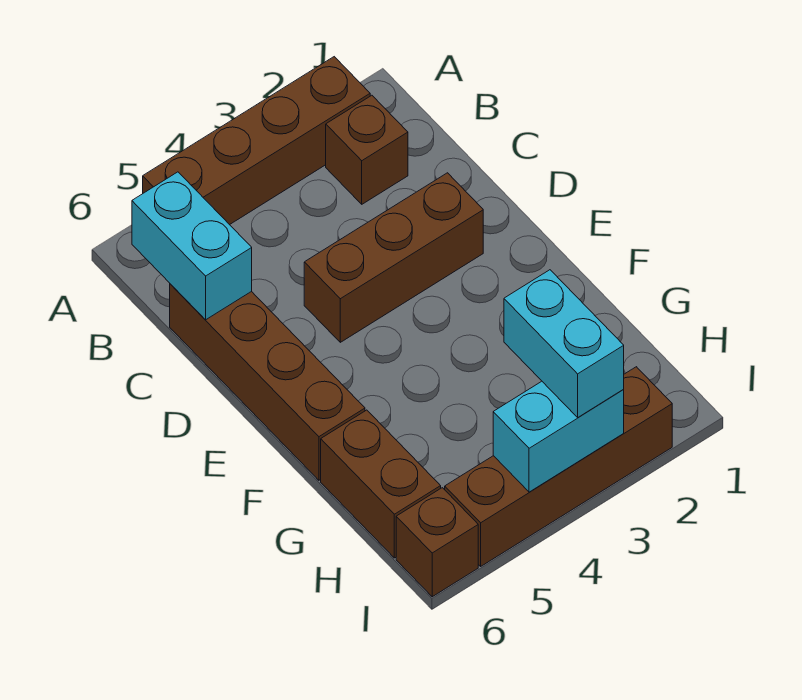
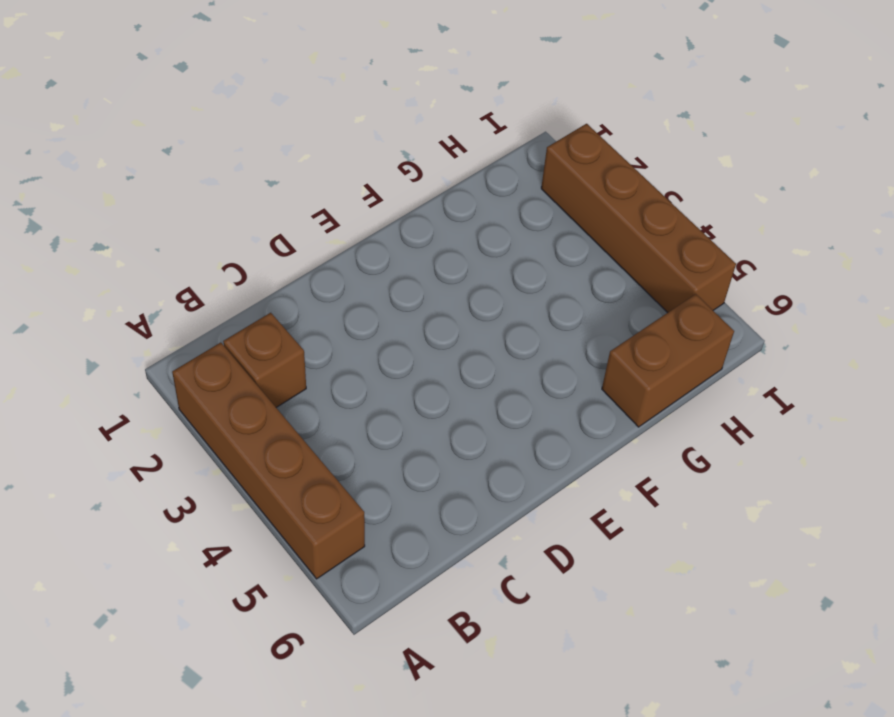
none -> brown 1x4 brick [170,284,365,480]
none -> brown 1x3 brick [304,173,483,342]

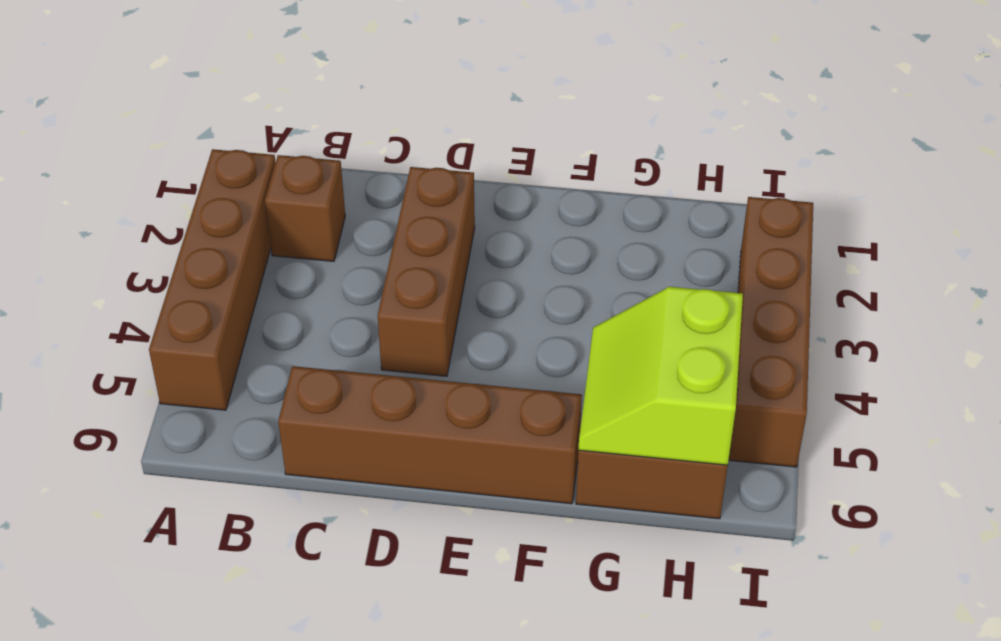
lime 2x2 slope [579,287,743,465] -> none
none -> brown 1x1 brick [396,488,478,597]
none -> cyan 1x2 brick [132,172,252,320]

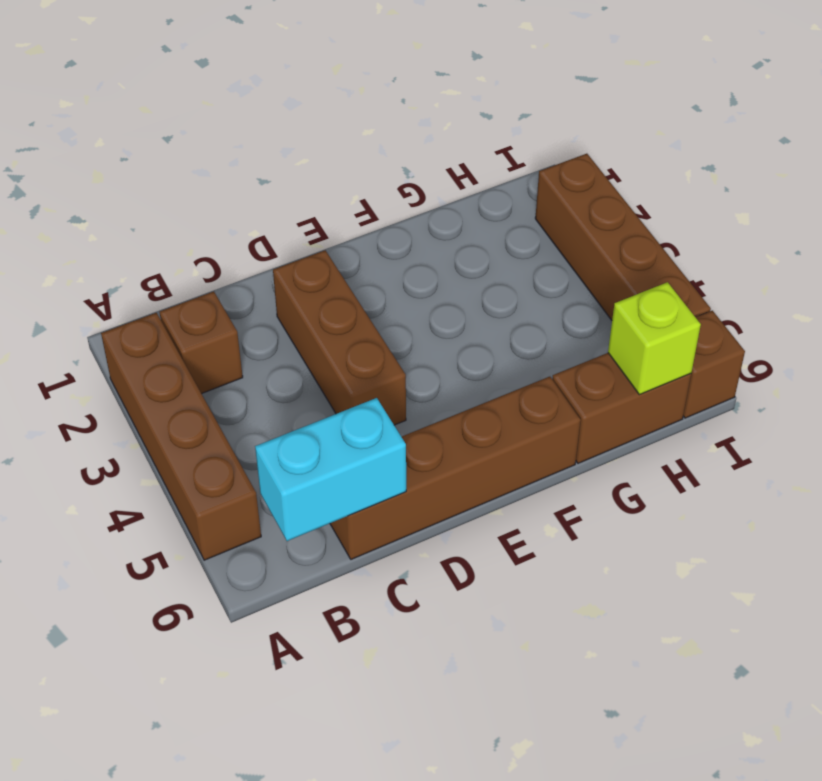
lime 1x1 brick [608,282,701,395] -> none
none -> cyan 1x2 brick [493,381,624,492]
none -> cyan 1x2 brick [504,270,624,417]

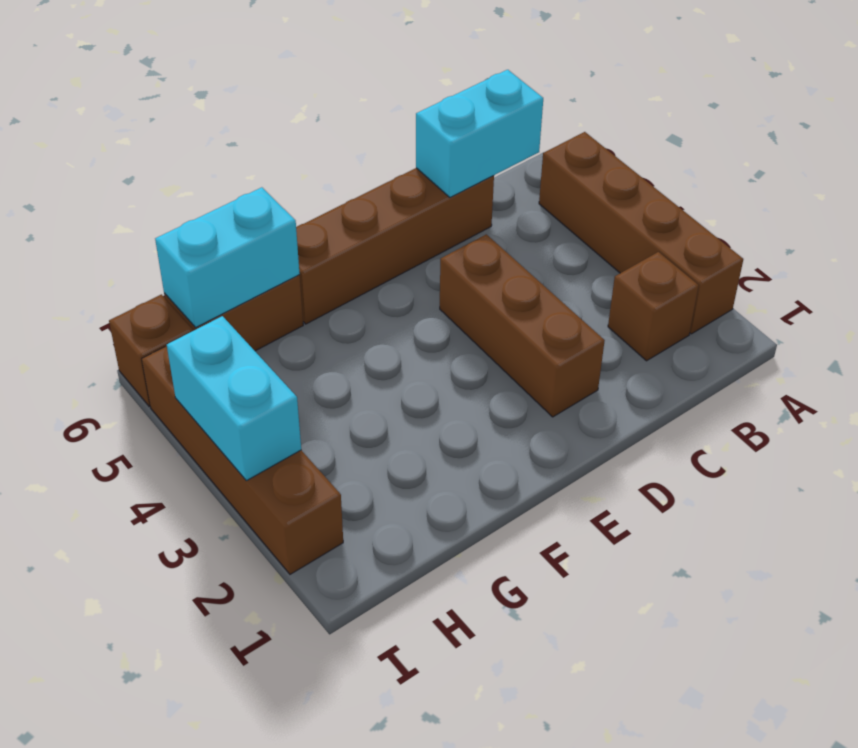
cyan 1x2 brick [155,187,300,328] -> cyan 1x2 brick moved to [504,270,624,417]

